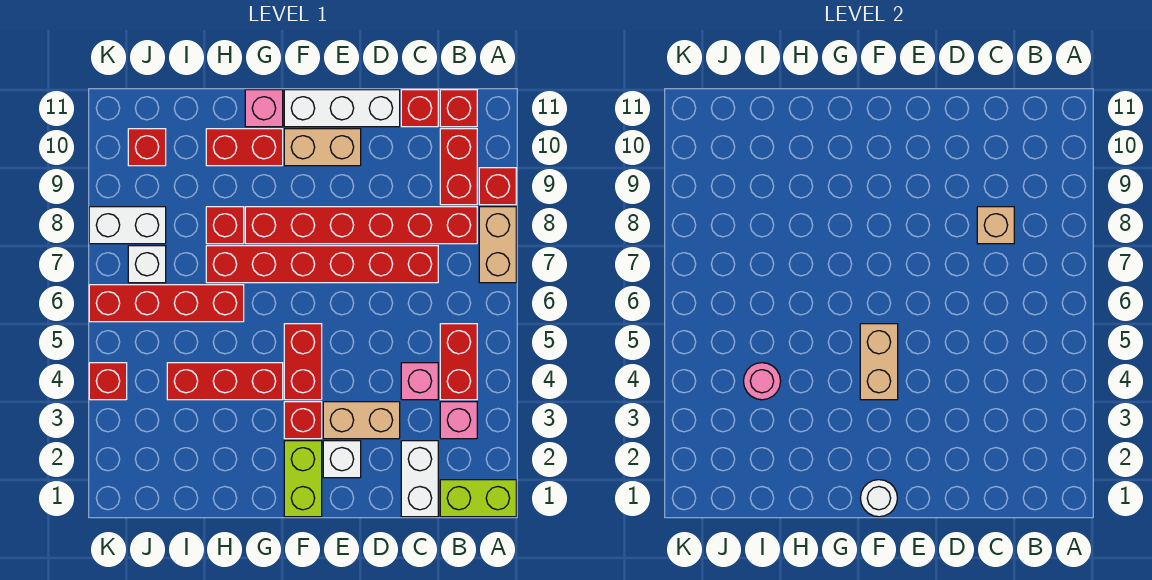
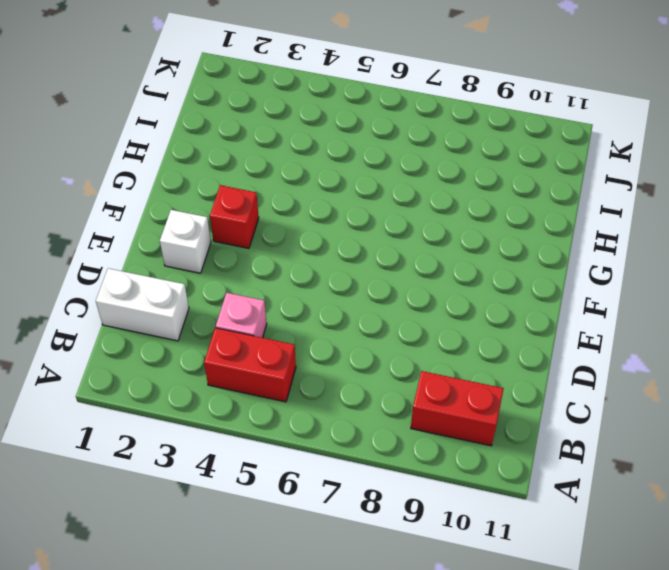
none -> lime 1x2 brick [440,480,516,517]
none -> tan 1x2 brick [479,207,516,283]
none -> red 1x1 brick [479,168,516,205]
none -> pink 1x1 brick [440,402,477,439]

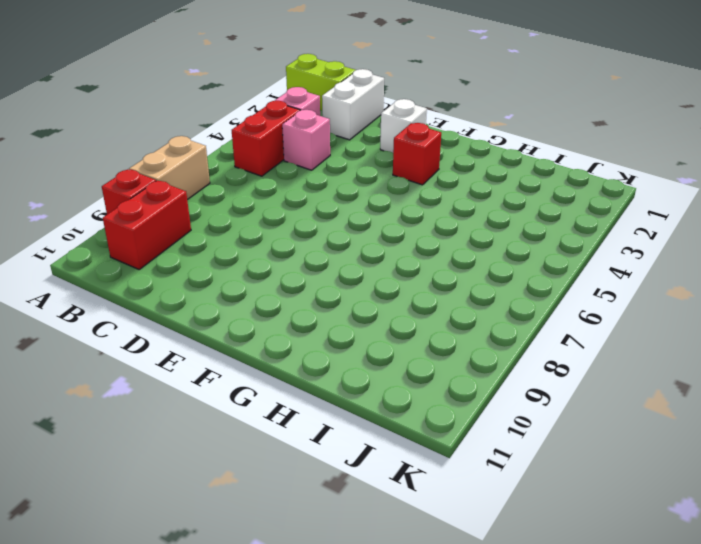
none -> red 1x6 brick [245,207,477,244]
none -> red 1x1 brick [440,90,477,127]
none -> red 1x6 brick [206,246,438,283]
none -> red 1x1 brick [401,90,438,127]

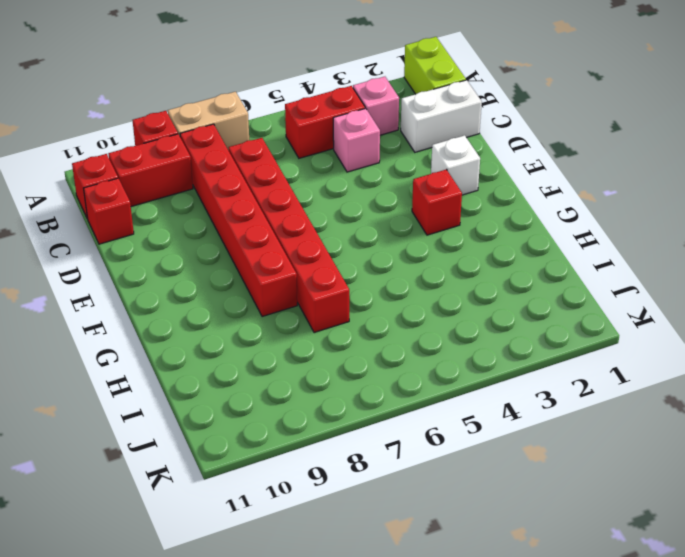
none -> tan 1x2 brick [323,402,400,439]
none -> white 1x3 brick [284,90,400,127]
none -> tan 1x2 brick [284,129,361,166]
none -> lime 1x2 brick [284,441,322,517]

